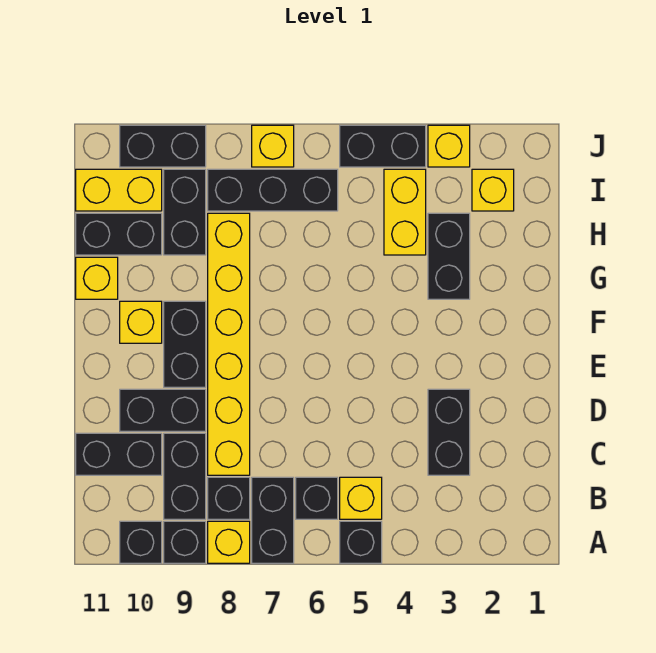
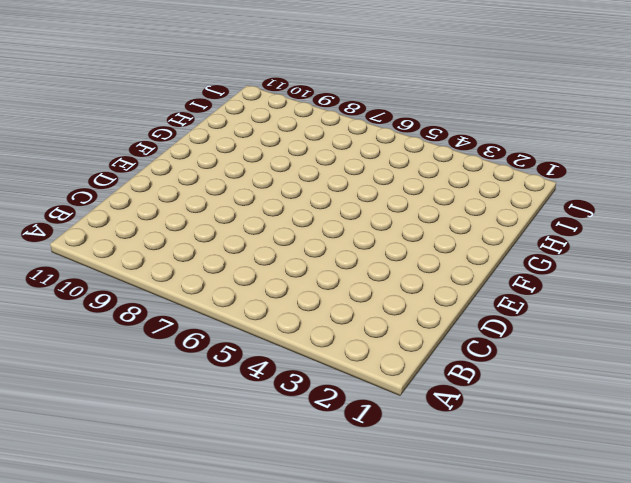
none -> black 1x1 brick [340,521,382,563]
none -> black 1x2 brick [252,477,294,563]
none -> yellow 1x1 brick [208,521,250,563]

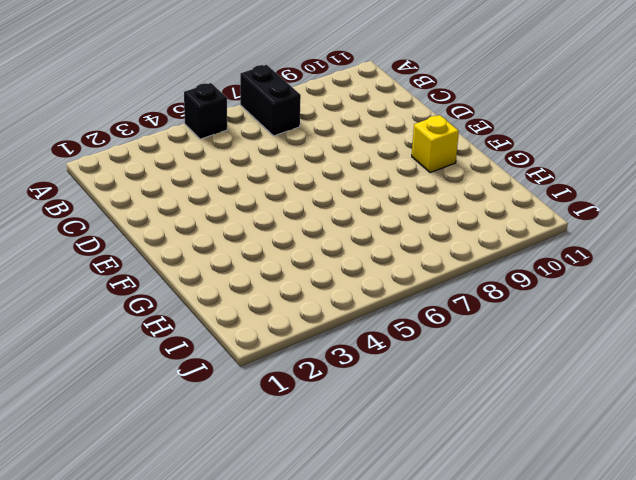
none -> yellow 1x1 brick [208,521,250,563]
none -> black 1x1 brick [164,521,206,563]
none -> black 1x1 brick [120,521,162,563]

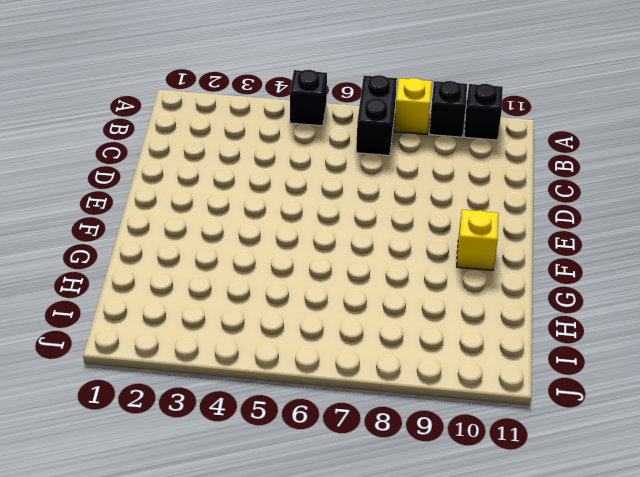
none -> yellow 1x1 brick [340,477,382,519]
none -> black 1x1 brick [296,477,338,519]
none -> black 1x1 brick [208,477,250,519]

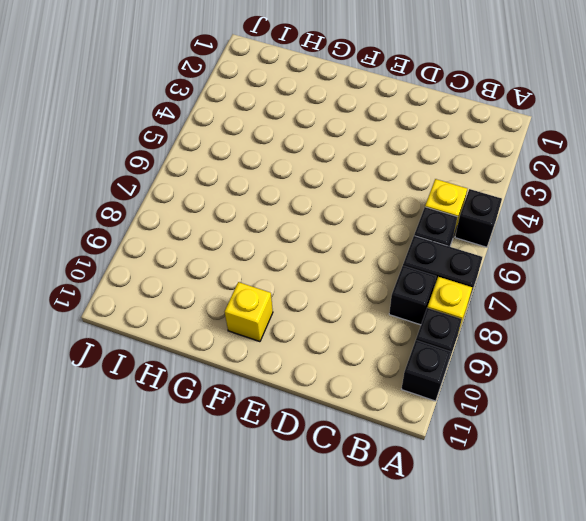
none -> black 1x2 brick [164,433,206,519]
none -> black 1x2 brick [428,389,470,475]
none -> yellow 1x6 brick [208,213,250,475]

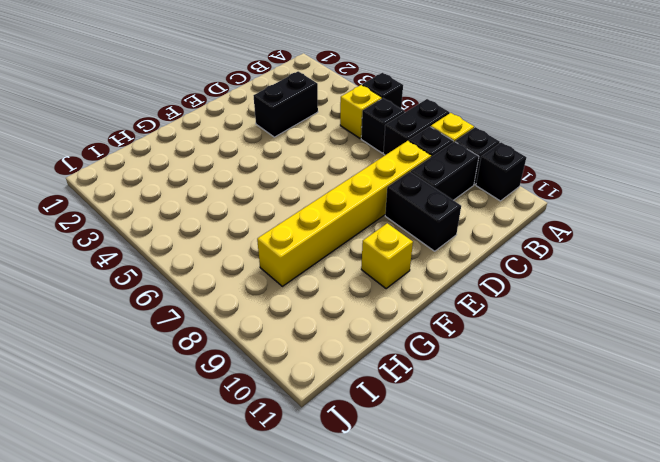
none -> black 1x2 brick [76,433,162,475]
none -> black 1x2 brick [164,301,206,387]
none -> black 1x2 brick [428,213,470,299]

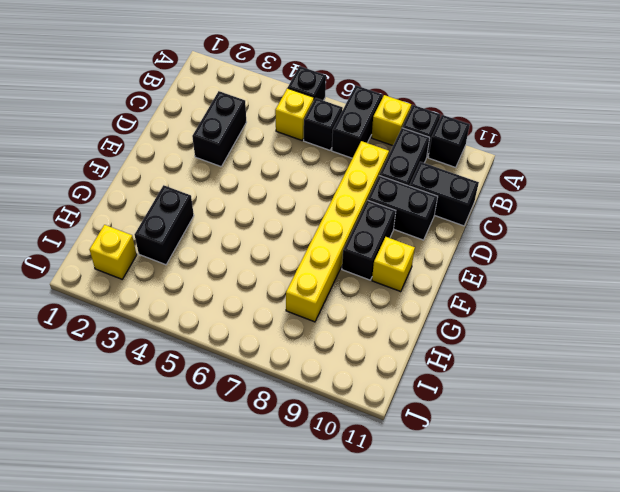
none -> black 1x1 brick [208,477,250,519]
none -> yellow 1x1 brick [76,257,118,299]
none -> yellow 1x2 brick [384,169,426,255]

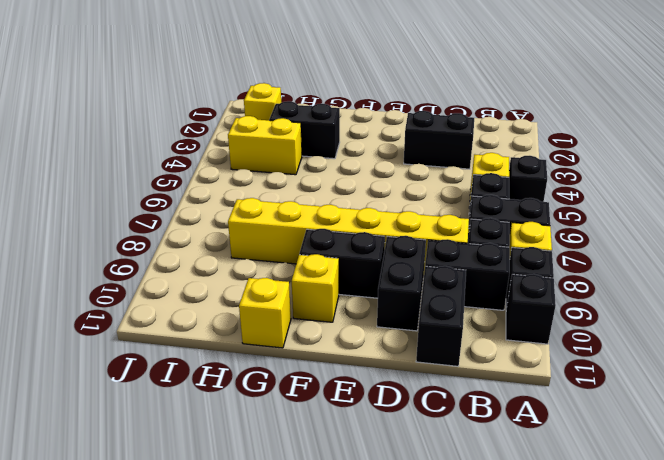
none -> black 1x2 brick [164,169,206,255]
none -> black 1x2 brick [76,213,162,255]
none -> black 1x3 brick [208,169,338,211]

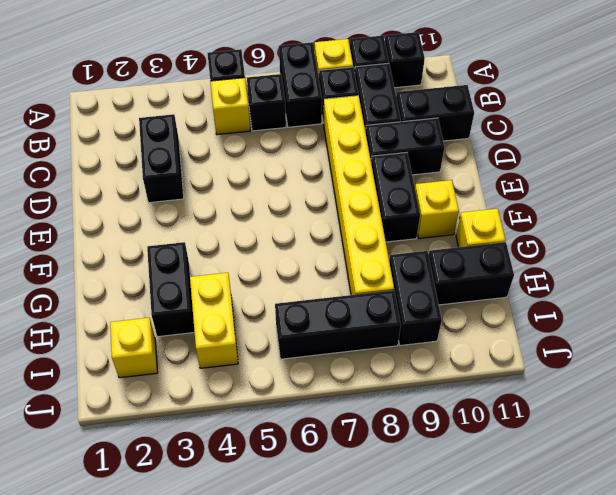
none -> yellow 1x2 brick [76,169,162,211]
none -> yellow 1x1 brick [428,125,470,167]
none -> black 1x2 brick [340,125,426,167]

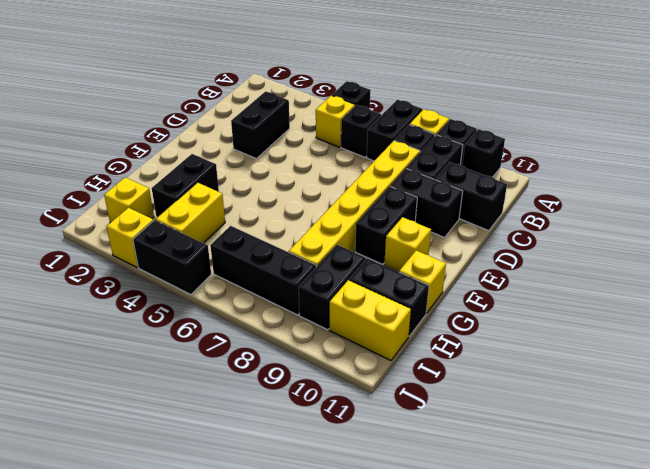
none -> yellow 1x1 brick [252,125,294,167]
none -> black 1x2 brick [120,125,206,167]

